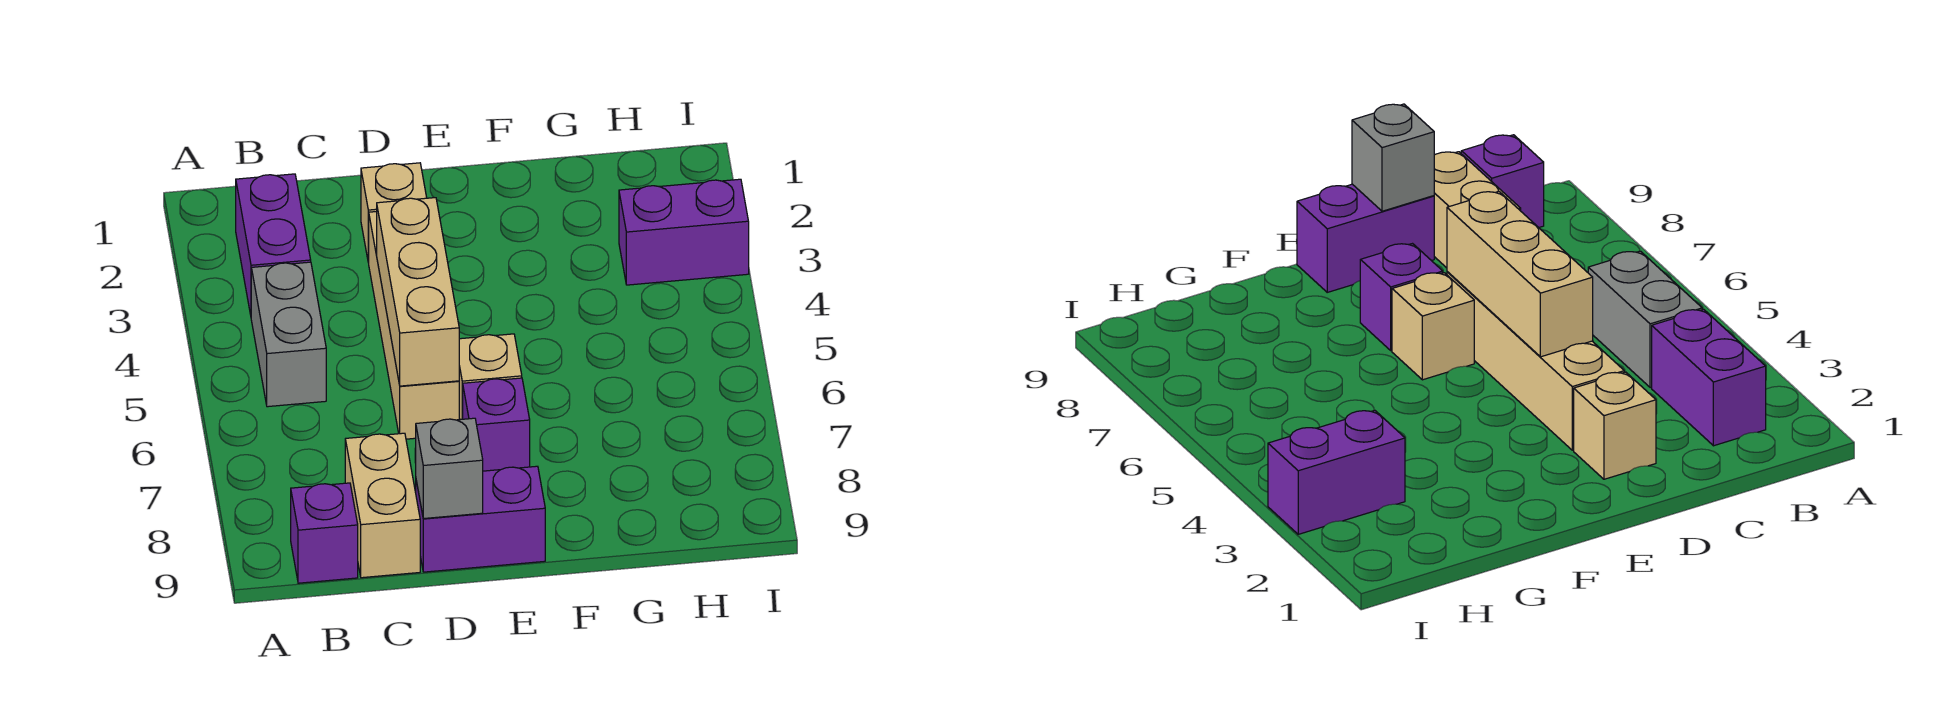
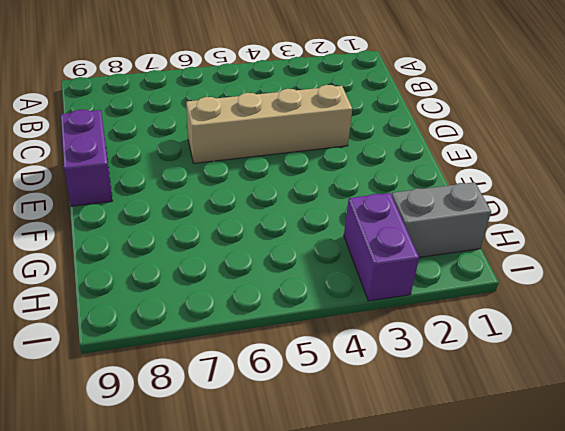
grey 1x2 brick [392,182,491,257] -> grey 1x2 brick moved to [251,262,326,407]
none -> purple 1x2 brick [236,174,311,315]
none -> purple 1x1 brick [291,483,358,583]
none -> tan 1x2 brick [345,433,420,578]

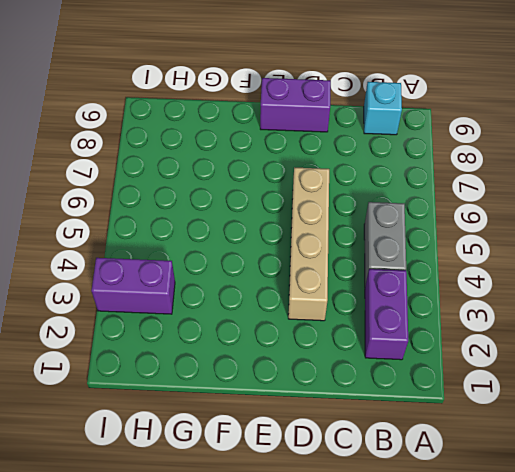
cyan 1x1 brick [364,82,402,135] -> purple 1x1 brick [291,483,358,583]
none -> tan 1x2 brick [345,433,420,578]
none -> tan 1x1 brick [361,163,427,263]
none -> tan 1x1 brick [459,334,522,420]

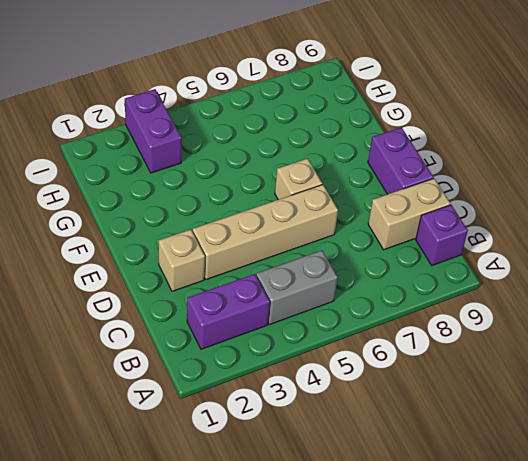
none -> purple 1x1 brick [463,378,530,471]
none -> tan 1x3 brick [377,198,459,386]
none -> grey 1x1 brick [416,418,483,519]

